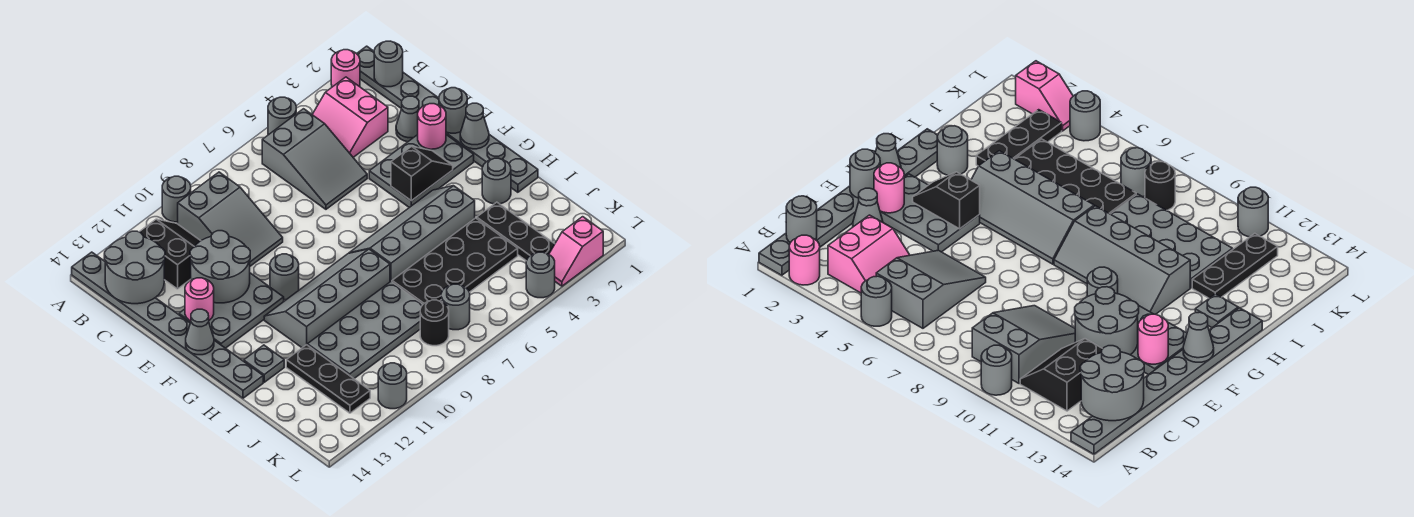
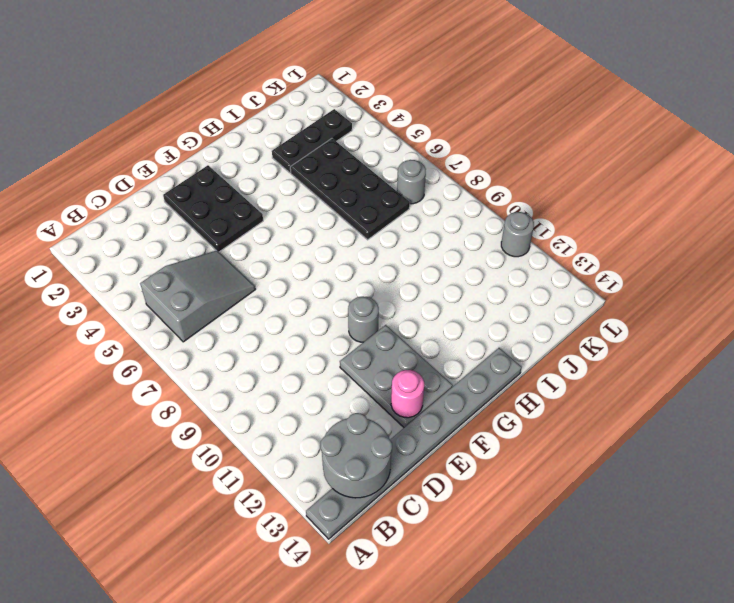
black 2x3 plate [163,165,263,252] -> grey 2x3 plate [369,135,474,208]
none -> grey 1x8 plate [357,46,538,192]
none -> pink 1x1 round brick [331,50,360,87]
none -> grey 1x1 round brick [268,97,296,135]
none -> grey 1x1 round brick [162,176,191,222]

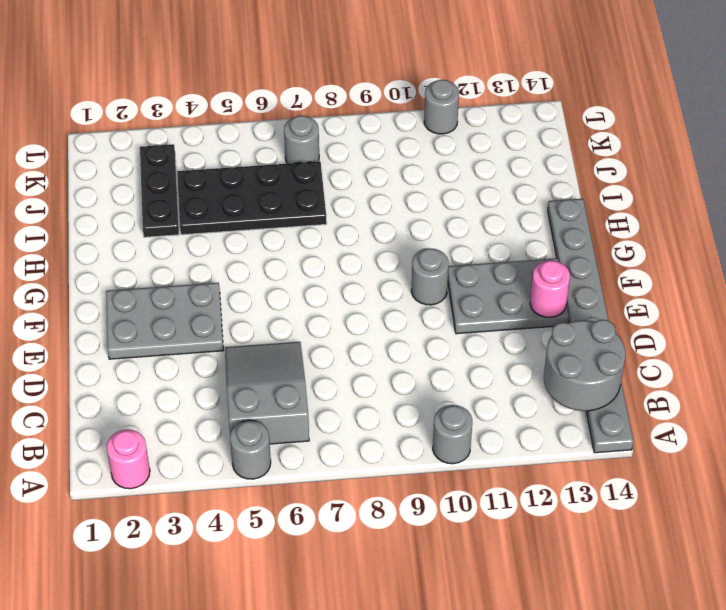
none -> grey 1x8 plate [357,46,538,192]
none -> pink 2x2 slope [312,77,388,157]
none -> grey 2x3 slope [178,172,283,266]
none -> black 2x2 slope [140,219,200,289]

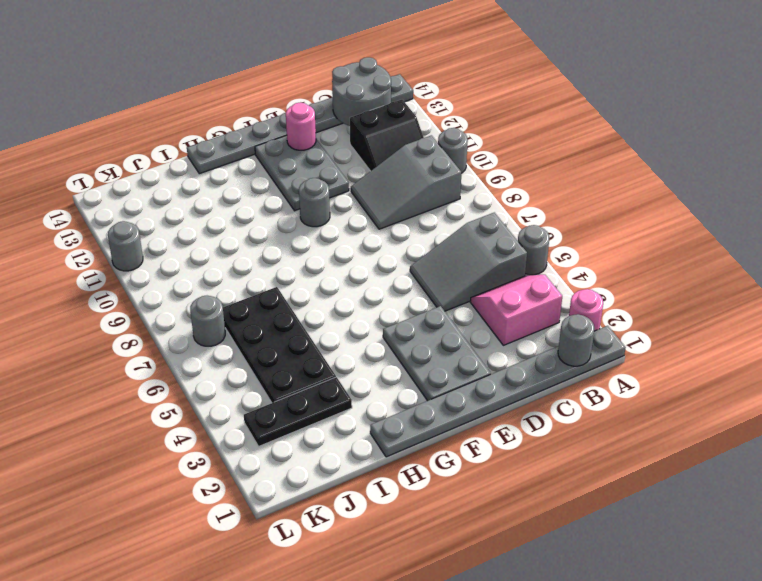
none -> grey 1x1 cone [396,96,419,142]
none -> grey 2x4 slope [350,186,475,282]
none -> grey 2x4 slope [264,249,390,348]
none -> grey 1x1 round brick [482,158,511,204]

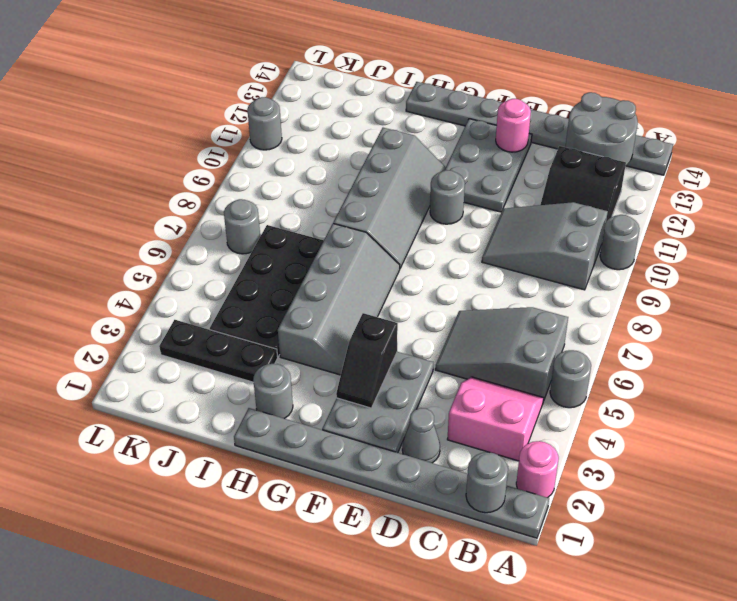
none -> grey 1x1 plate [244,345,284,382]
none -> grey 2x4 plate [308,282,423,378]
none -> black 1x3 plate [286,345,370,413]
none -> black 1x1 round brick [420,300,449,346]

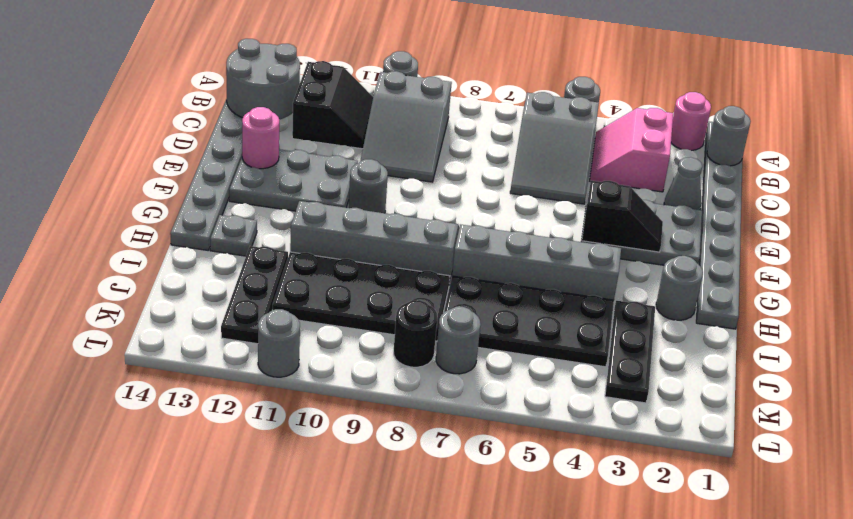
black 2x4 plate [273,252,450,341] -> grey 2x4 plate [308,282,423,378]
none -> pink 1x2 slope [549,217,603,286]
none -> grey 1x1 round brick [526,252,555,298]
none -> grey 2x2 round brick [190,231,250,303]
none -> grey 1x1 round brick [439,88,467,133]

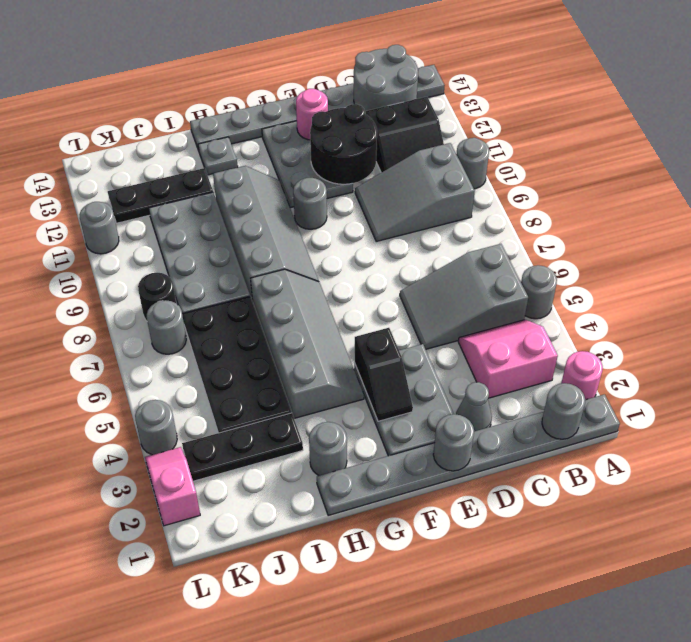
black 2x2 round brick [310,104,377,184] -> grey 2x2 round brick [190,231,250,303]
none -> pink 1x1 round brick [418,104,446,149]
none -> grey 1x1 cone [460,103,489,149]
none -> grey 1x1 cone [186,309,214,355]

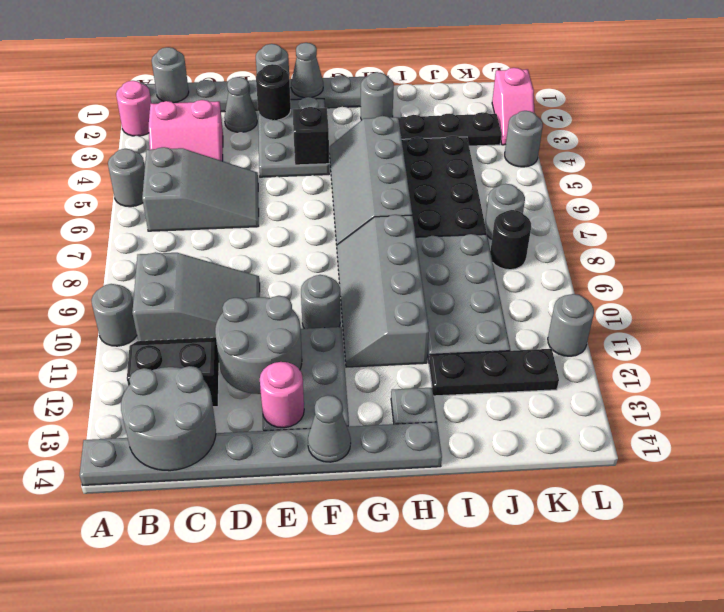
black 1x1 round brick [256,64,291,120] -> pink 1x1 round brick [418,104,446,149]

